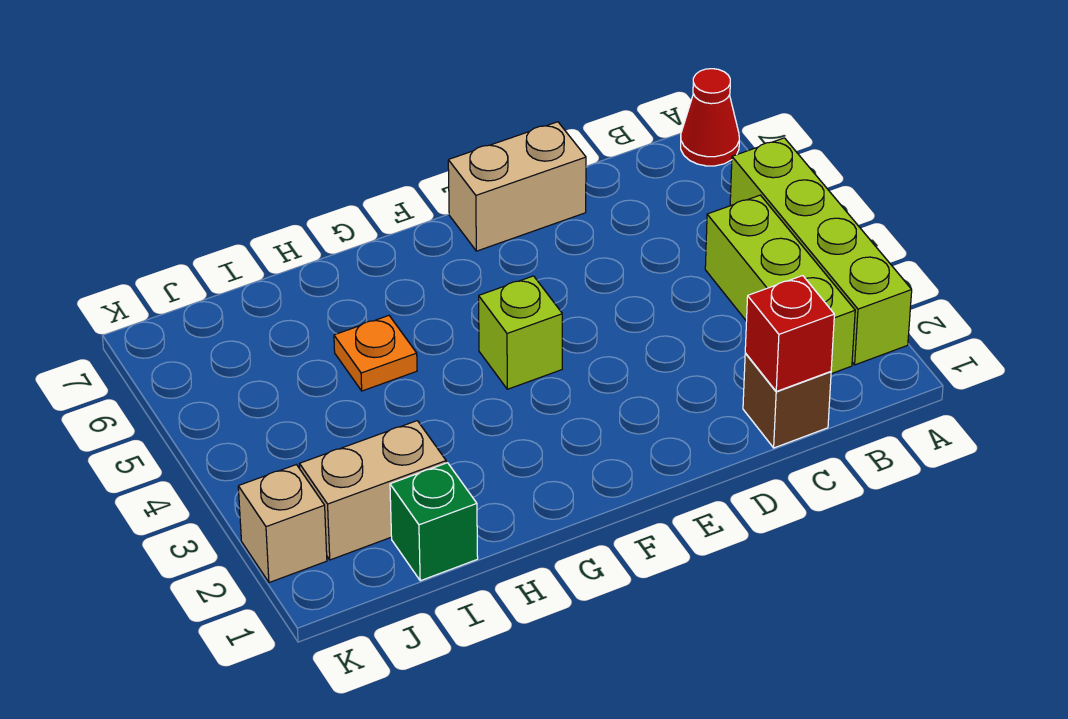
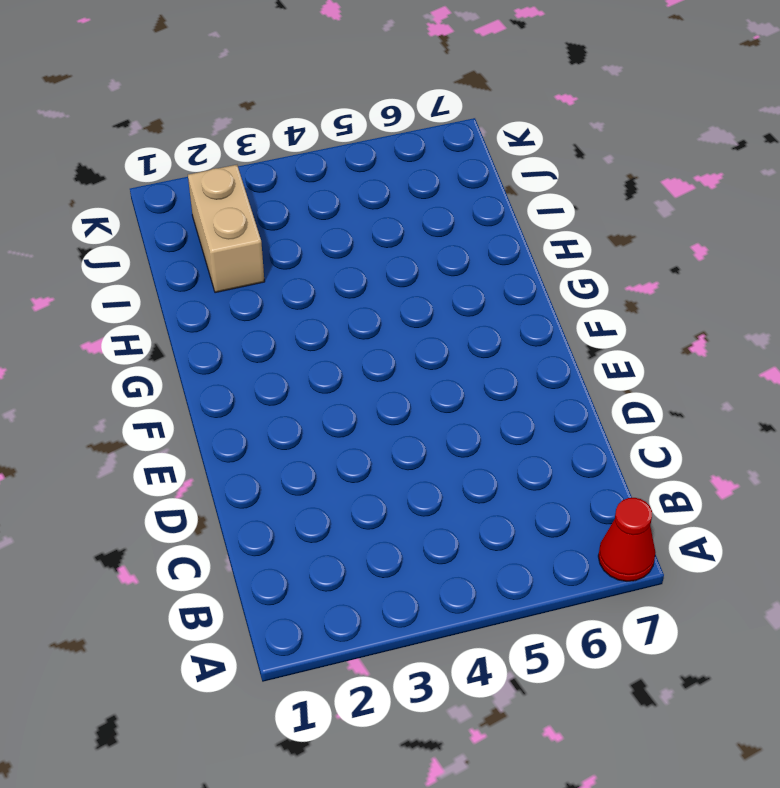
none -> lime 1x4 brick [730,138,912,365]
none -> lime 1x3 brick [705,195,855,374]

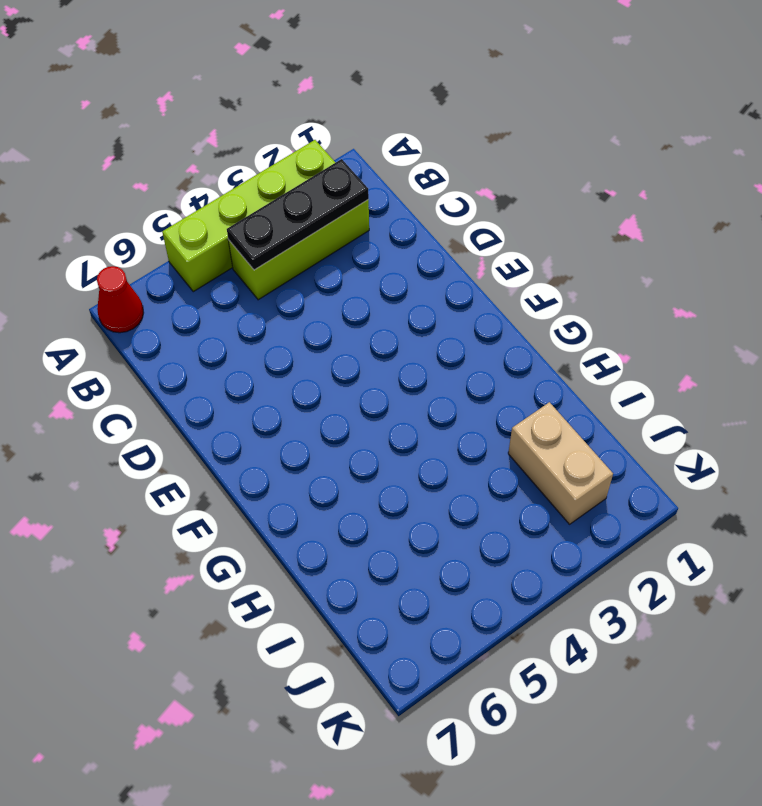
black 1x3 plate [227,159,369,270] -> none
none -> brown 1x1 brick [743,353,831,448]
none -> tan 1x2 brick [448,122,586,251]

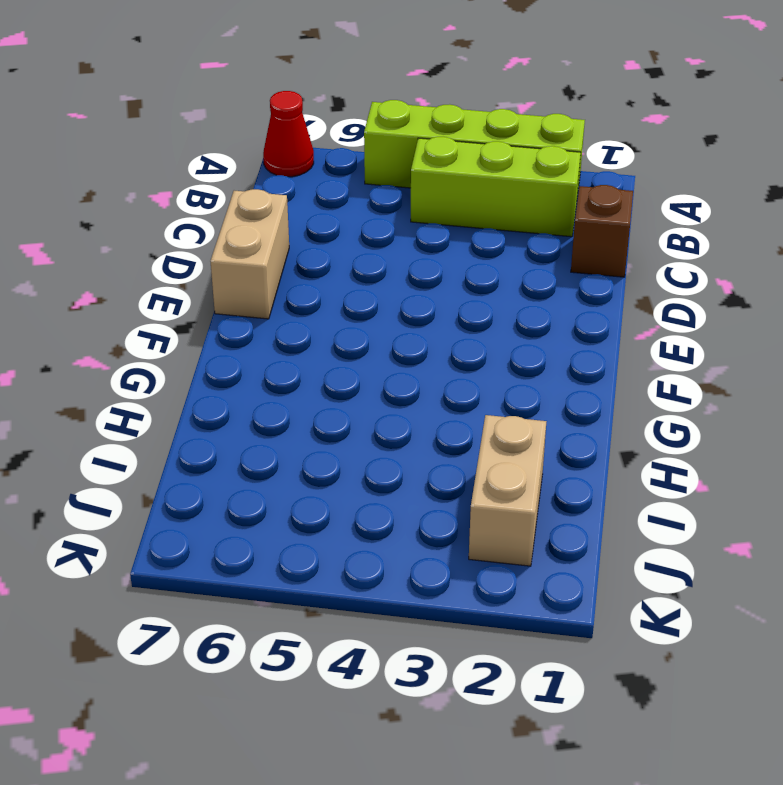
none -> lime 1x1 brick [479,276,562,389]
none -> orange 1x1 plate [334,316,417,391]

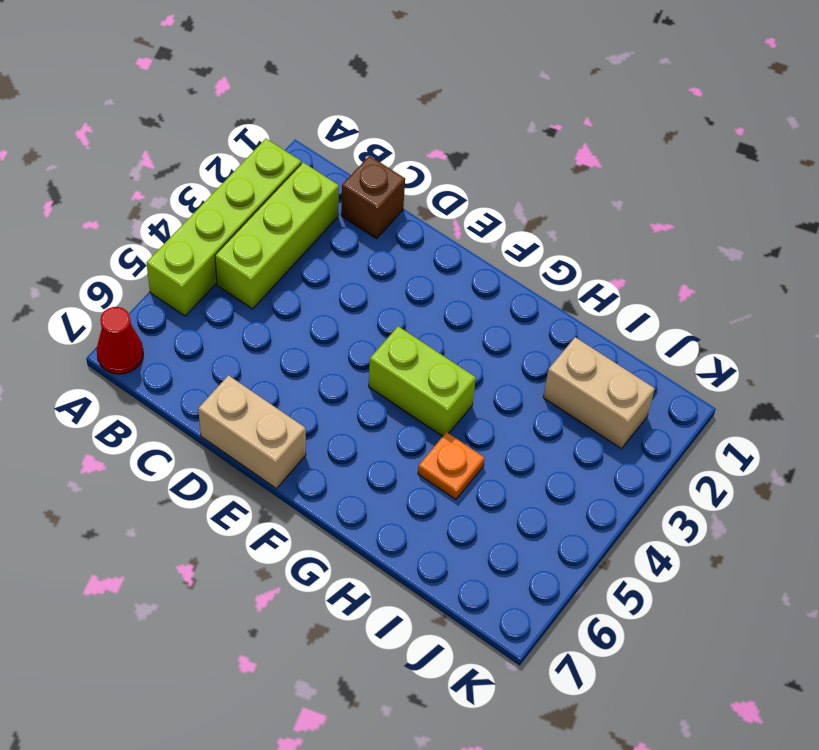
lime 1x2 brick [369,326,476,436] -> lime 1x1 brick [479,276,562,389]
none -> green 1x1 brick [390,463,478,581]
none -> tan 1x1 brick [238,465,327,583]

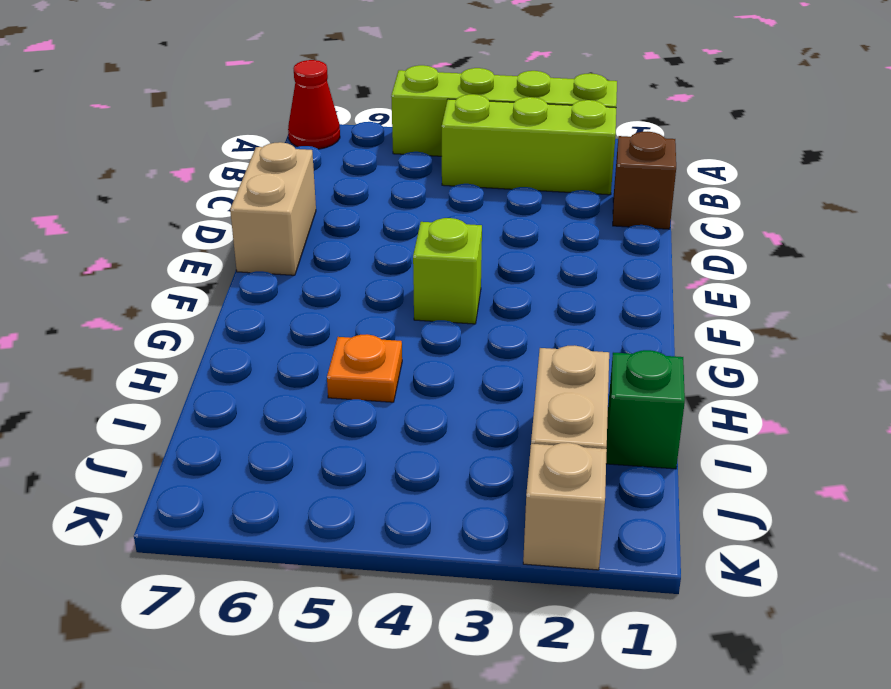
none -> red 1x1 brick [745,276,834,391]

